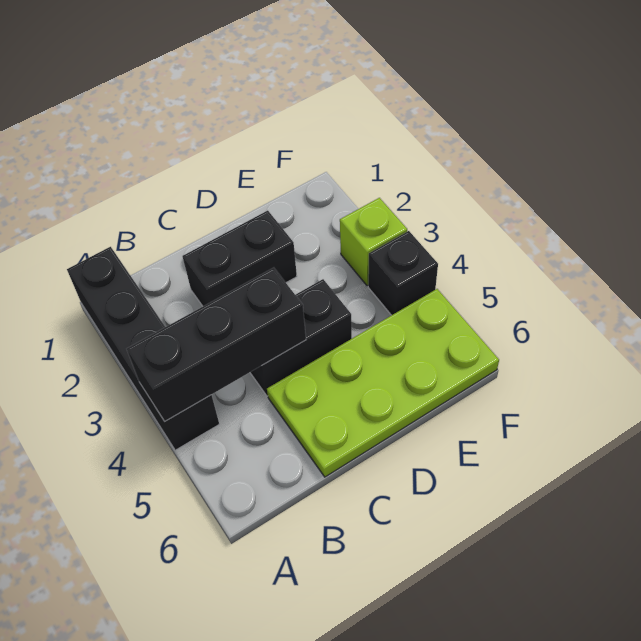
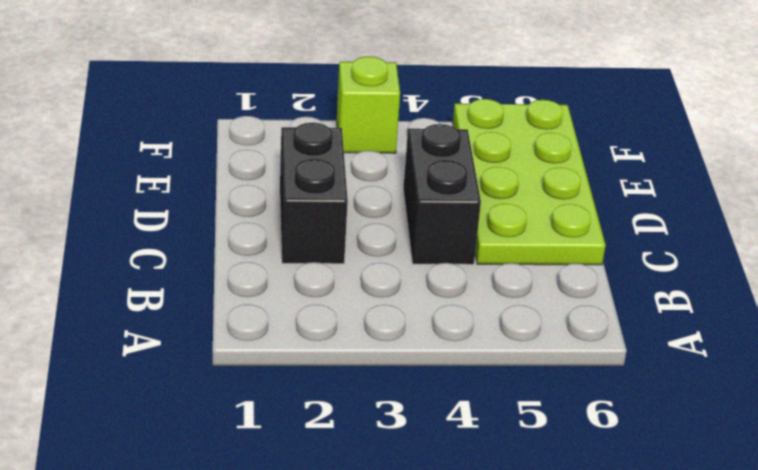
none -> black 1x4 brick [67,247,219,450]
none -> black 1x1 brick [368,231,438,315]

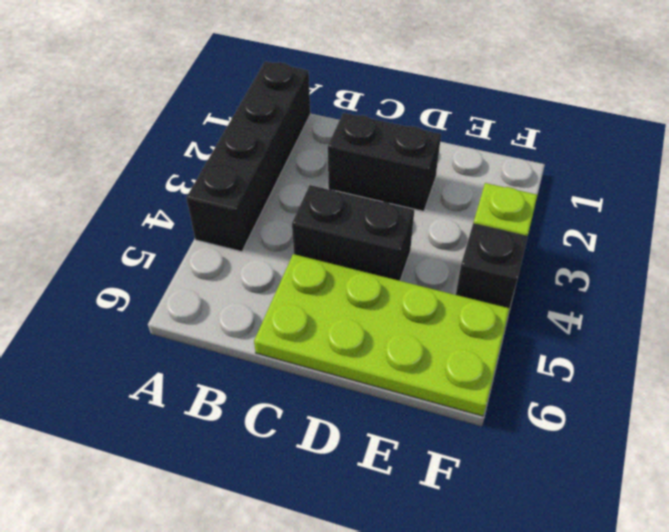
none -> black 1x3 brick [127,268,306,421]

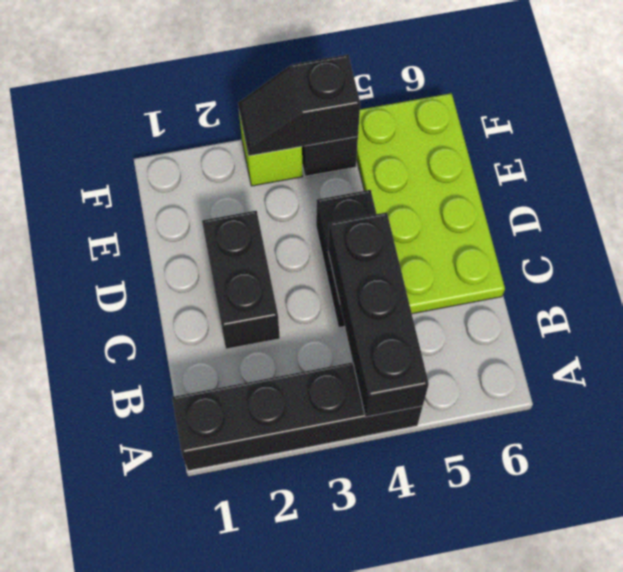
black 1x2 slope [238,55,360,156] -> none

